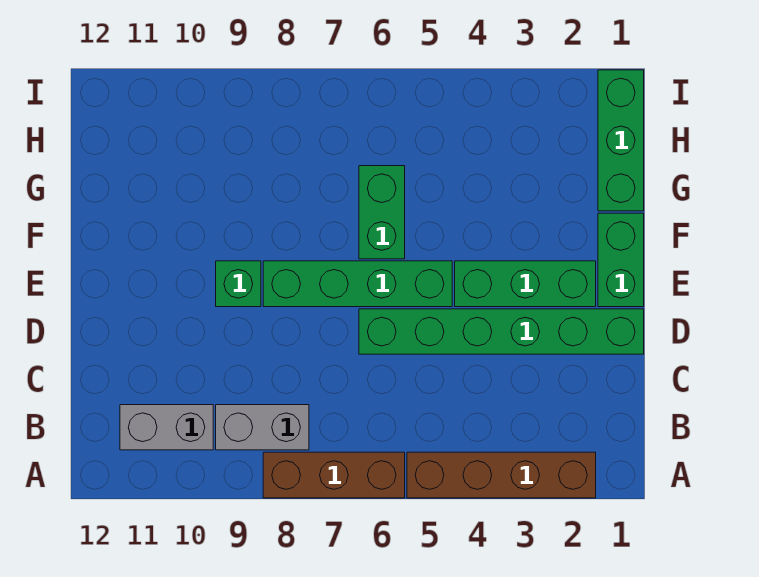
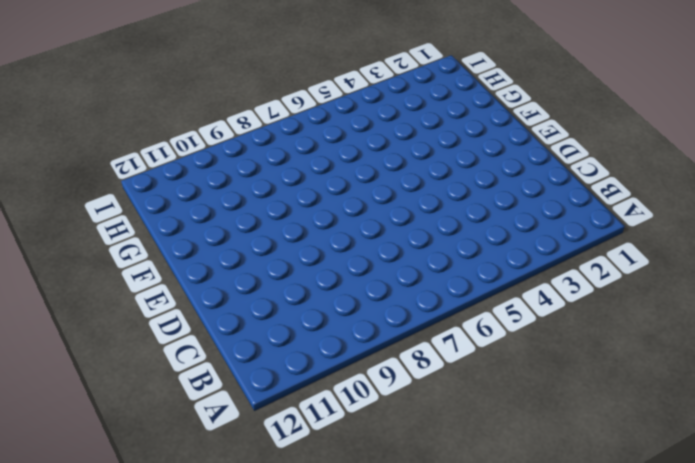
none -> brown 1x4 brick [407,452,596,498]
none -> brown 1x3 brick [263,452,405,498]

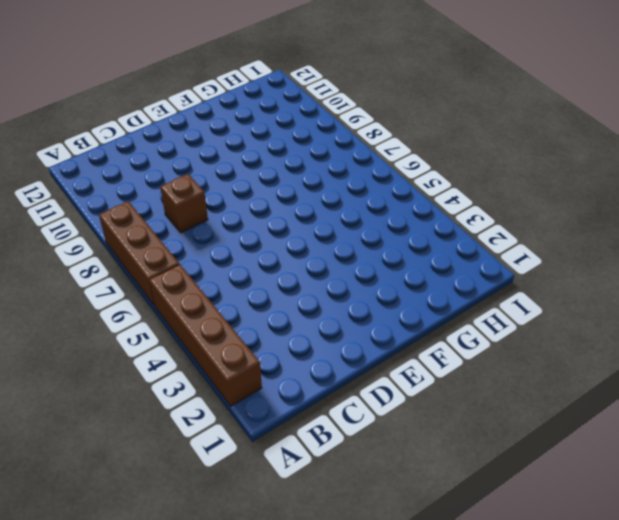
brown 1x1 brick [160,174,208,233] -> none
none -> grey 1x2 brick [216,405,309,450]
none -> grey 1x2 brick [120,405,213,450]

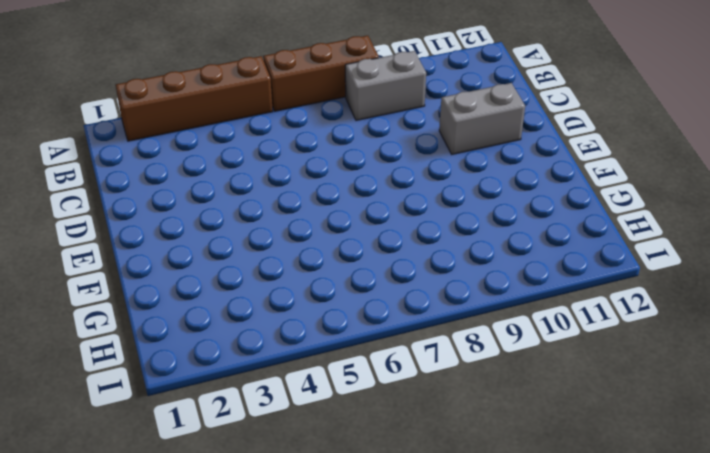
grey 1x2 brick [439,83,525,154] -> grey 1x2 brick moved to [120,405,213,450]
none -> green 1x6 brick [359,309,644,354]
none -> green 1x2 brick [598,213,644,307]

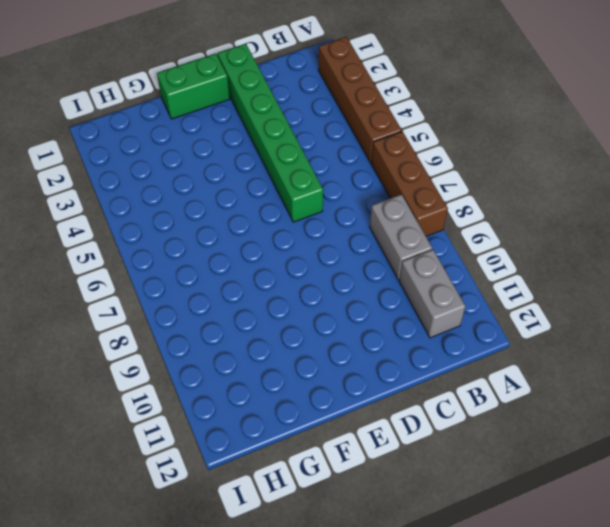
none -> green 1x3 brick [455,261,596,307]
none -> green 1x4 brick [263,261,452,307]

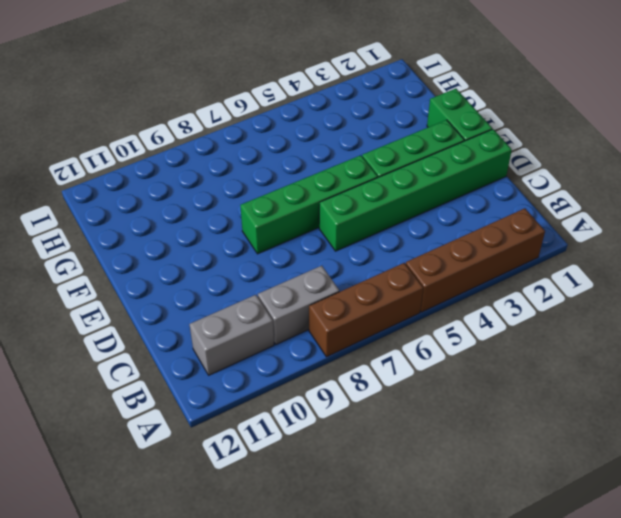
none -> green 1x1 brick [216,261,261,307]
none -> green 1x2 brick [359,166,405,259]

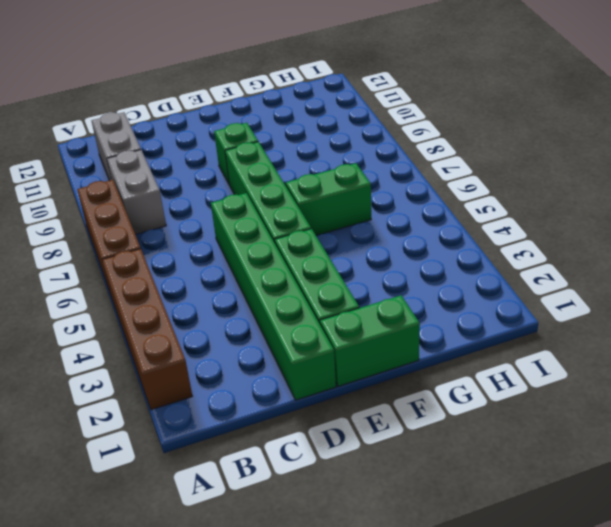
none -> green 1x3 brick [598,70,644,211]

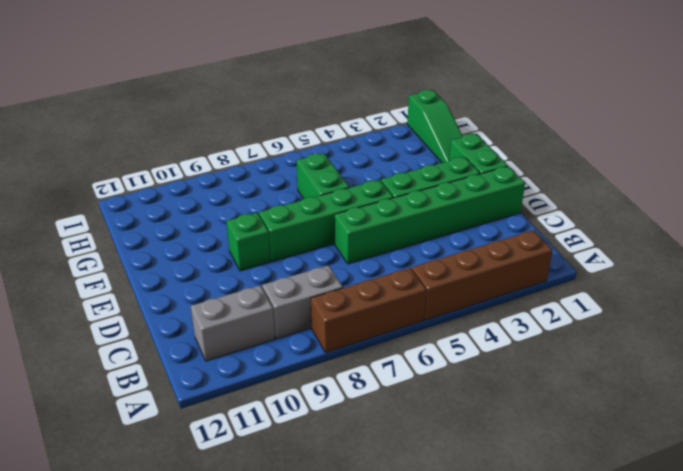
green 1x3 slope [407,90,463,163] -> green 1x3 brick [598,70,644,211]

